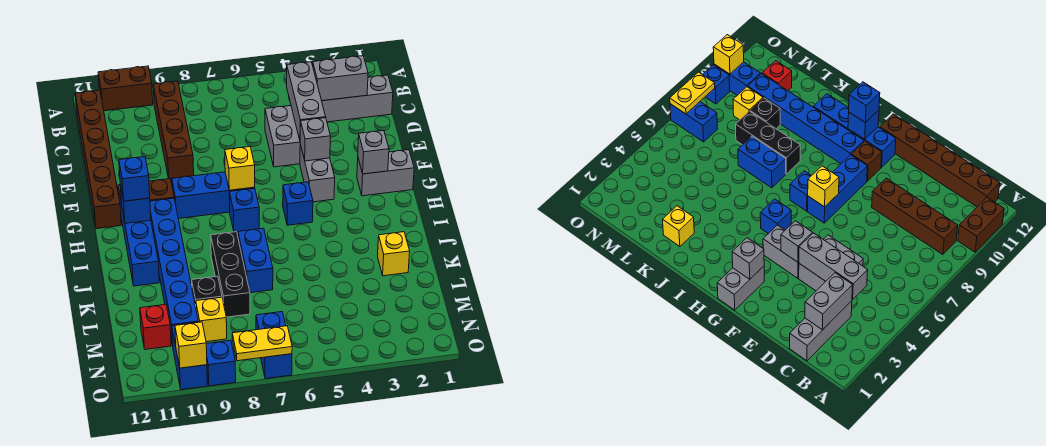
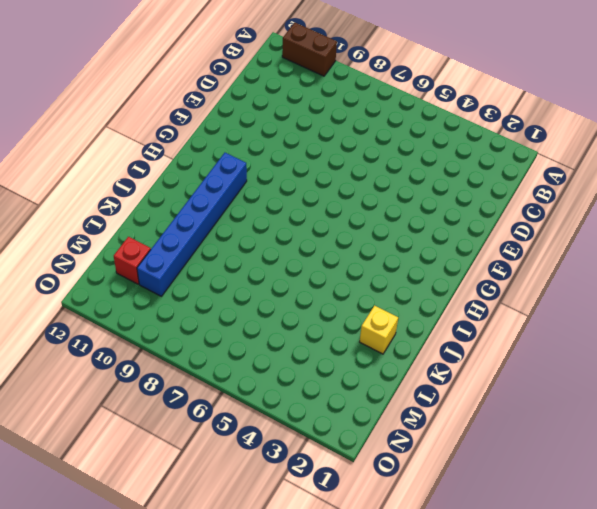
none -> brown 1x4 brick [153,81,194,179]
none -> brown 1x6 brick [75,90,121,229]
none -> grey 1x3 brick [322,75,393,122]
none -> grey 2x2 brick [265,106,300,167]

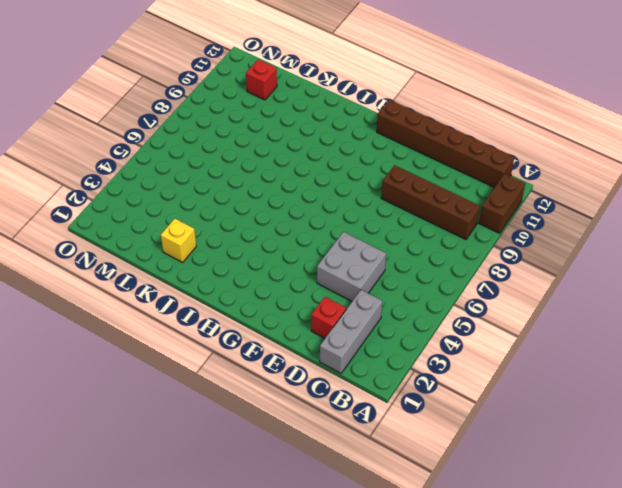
red 1x1 brick [311,297,346,338] -> none
none -> grey 1x2 brick [300,144,335,202]
none -> grey 1x2 brick [357,150,414,196]
none -> blue 1x3 brick [172,172,255,219]
none -> brown 1x1 brick [149,179,174,201]

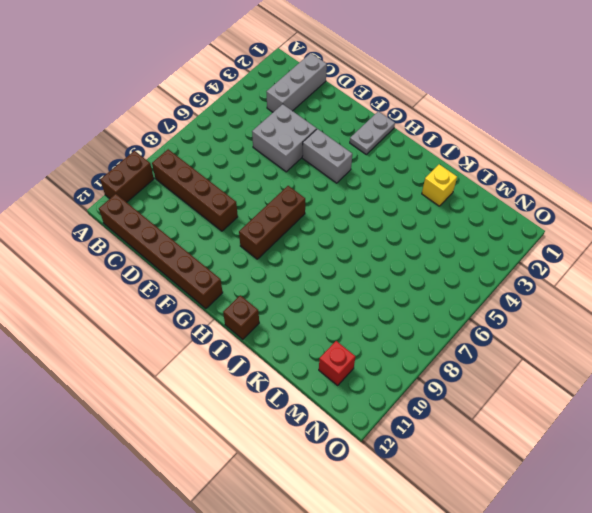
grey 1x2 plate [350,111,395,154] -> grey 1x2 brick [357,150,414,196]
brown 1x3 brick [239,186,305,259] -> blue 1x3 brick [172,172,255,219]
brown 1x1 brick [223,295,259,339] -> brown 1x1 brick moved to [149,179,174,201]
none -> blue 1x4 brick [118,185,159,286]
none -> blue 1x1 brick [283,182,313,225]
none -> blue 1x1 brick [229,188,259,232]
none -> blue 1x6 brick [150,198,198,346]

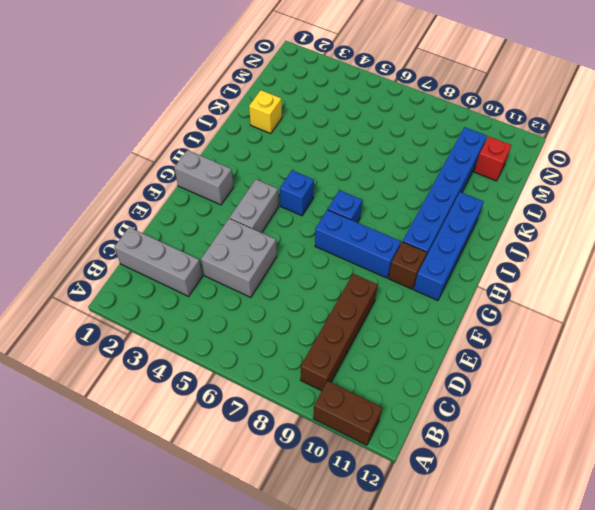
none -> brown 1x6 brick [75,90,121,229]
none -> blue 1x2 brick [238,228,273,293]
none -> black 1x3 brick [211,232,250,317]
none -> black 1x1 brick [192,276,222,306]

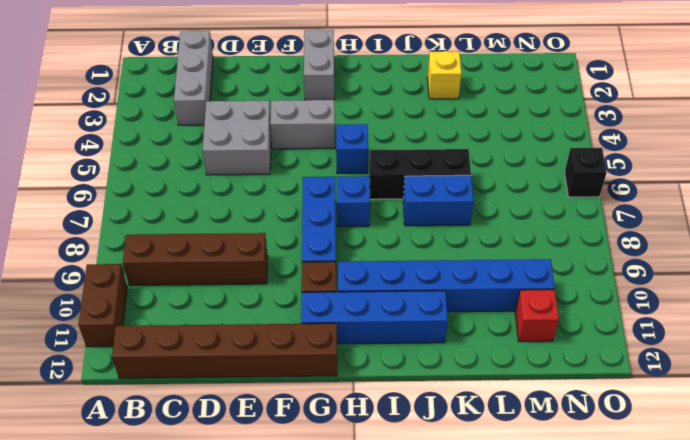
black 1x3 brick [369,149,471,199] -> black 1x3 brick moved to [211,232,250,317]
black 1x1 brick [565,148,607,197] -> black 1x1 brick moved to [192,276,222,306]
none -> yellow 1x1 brick [196,297,227,342]
none -> blue 1x2 brick [256,312,292,379]
none -> blue 1x2 brick [172,322,207,390]
none -> blue 1x1 brick [206,340,236,386]

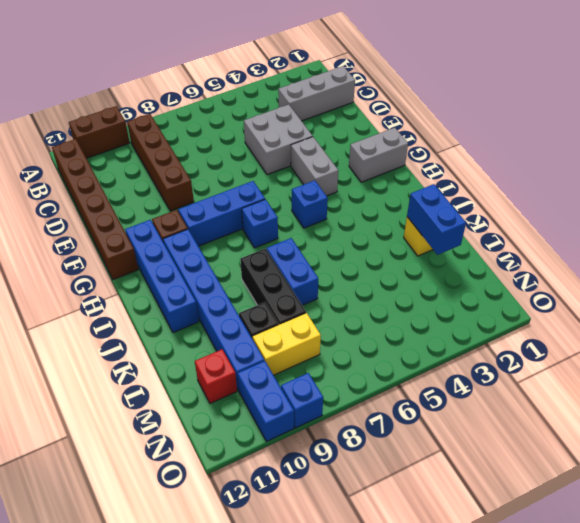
blue 1x2 brick [407,184,466,255] -> blue 1x2 brick moved to [256,312,292,379]
yellow 1x2 brick [252,313,321,375] -> yellow 1x1 brick [196,297,227,342]
none -> grey 1x2 brick [313,56,368,101]
none -> grey 1x3 brick [287,62,326,140]
none -> grey 1x1 brick [300,118,330,161]
none -> grey 1x1 brick [358,130,389,174]

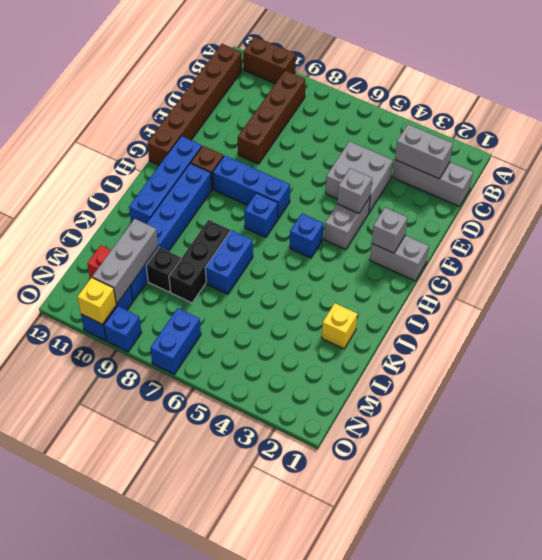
grey 1x3 brick [92,219,158,304] -> grey 1x3 brick moved to [287,62,326,140]
none -> yellow 1x1 brick [196,297,227,342]
none -> yellow 1x1 brick [225,147,255,190]
none -> blue 1x1 brick [120,184,151,223]
none -> yellow 1x2 plate [232,326,292,361]

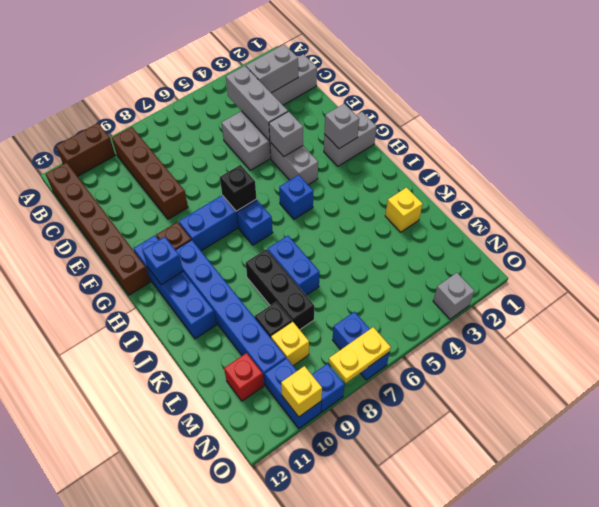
black 1x1 brick [220,165,256,211] -> yellow 1x1 brick [225,147,255,190]
grey 1x1 brick [433,273,474,319] -> none
none -> blue 1x1 brick [119,157,150,201]

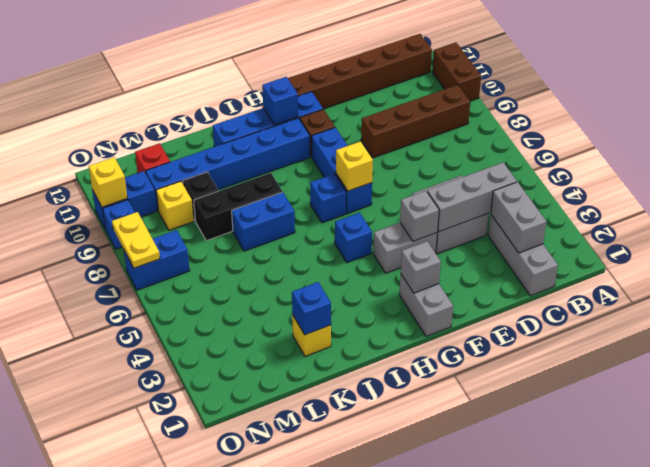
blue 1x1 brick [292,282,331,335] -> blue 1x1 brick moved to [119,157,150,201]

